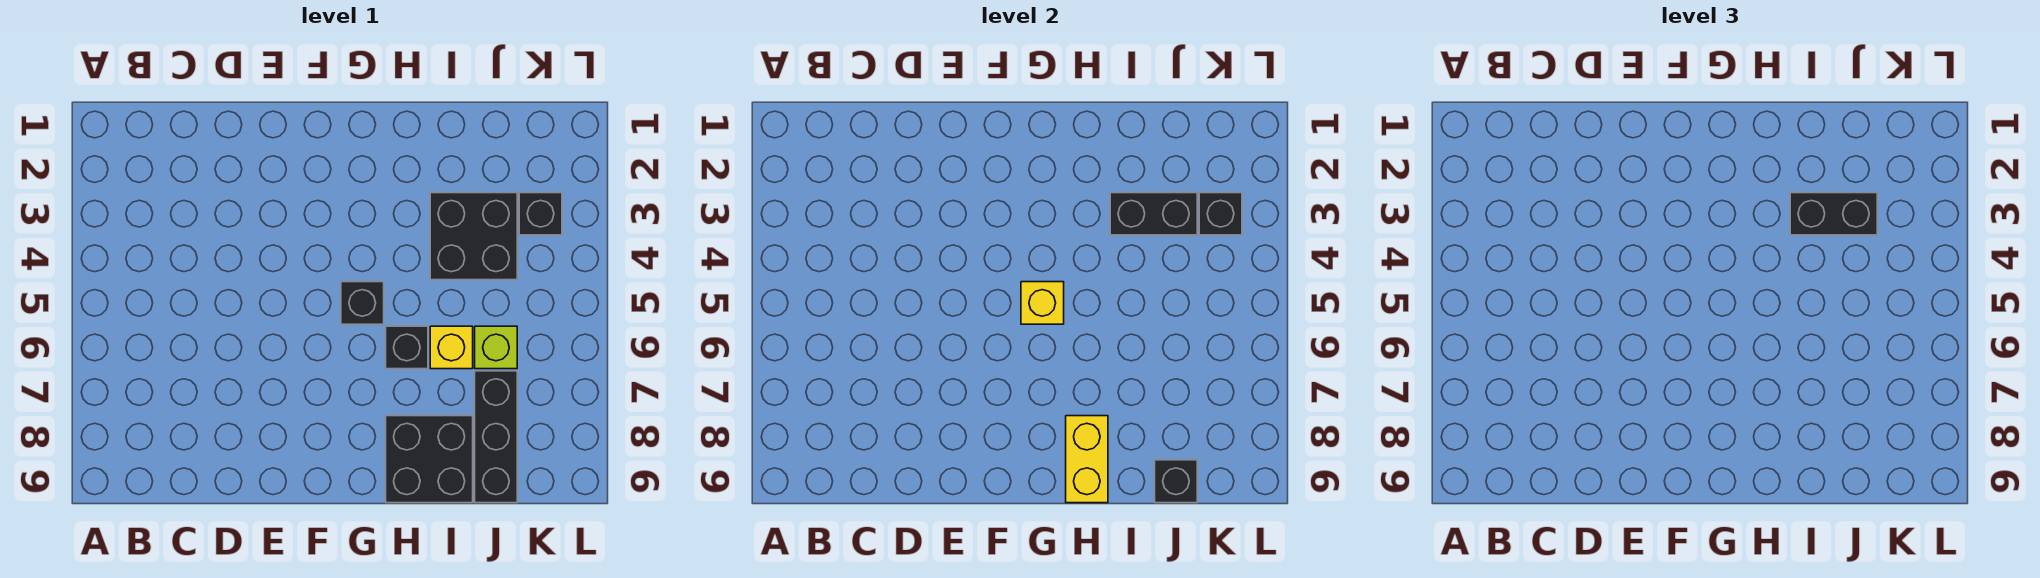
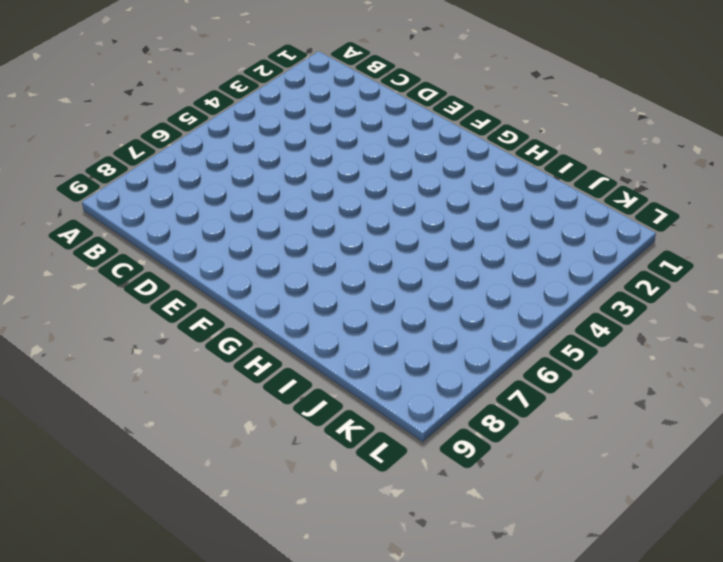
none -> black 1x1 brick [341,282,384,324]
none -> black 1x1 brick [386,326,428,369]
none -> black 2x2 brick [386,416,473,503]

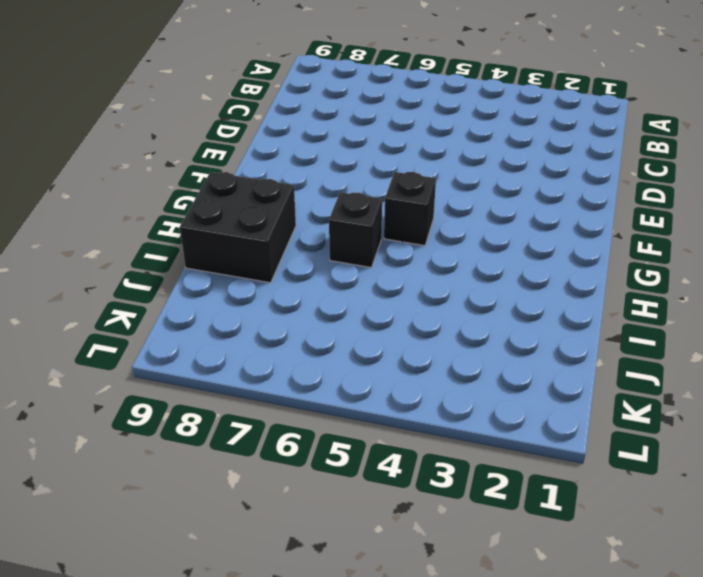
none -> black 2x2 brick [430,193,517,280]
none -> yellow 1x1 brick [430,326,473,369]
none -> lime 1x1 brick [475,326,517,369]

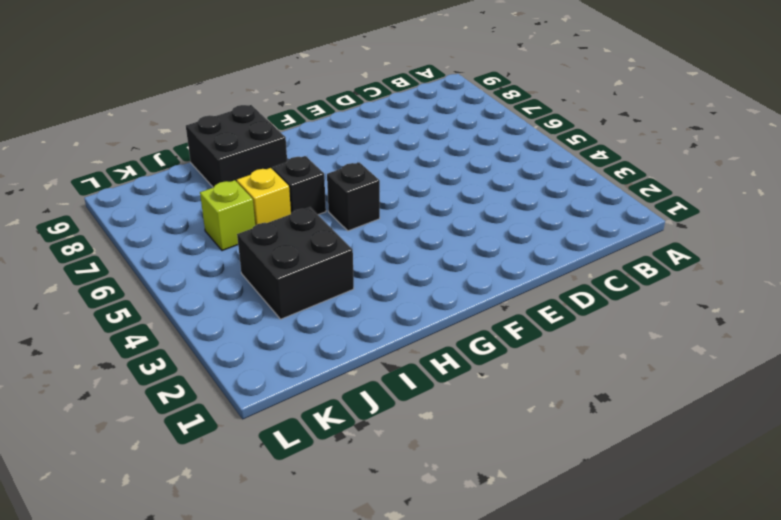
none -> black 1x3 brick [475,371,517,503]
none -> black 1x1 brick [519,193,562,235]
none -> yellow 1x1 brick [1021,282,1064,324]

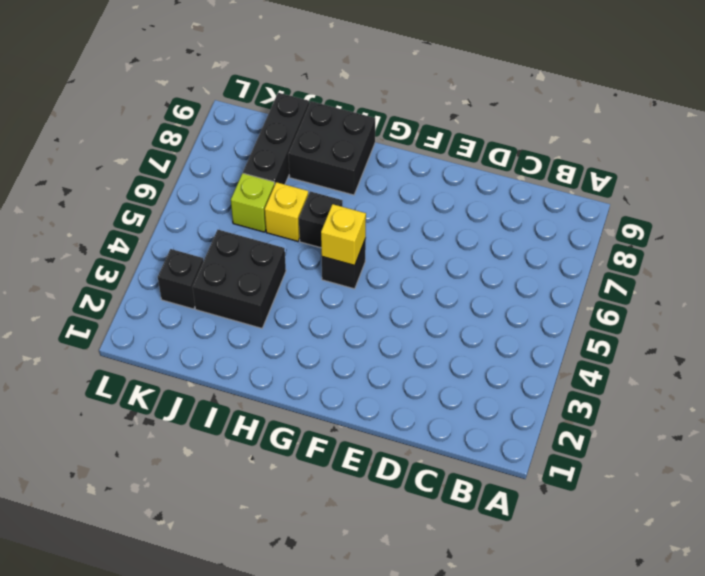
none -> yellow 1x2 brick [1066,416,1108,503]
none -> black 1x2 brick [1110,193,1197,235]
none -> black 1x1 brick [1155,460,1197,503]

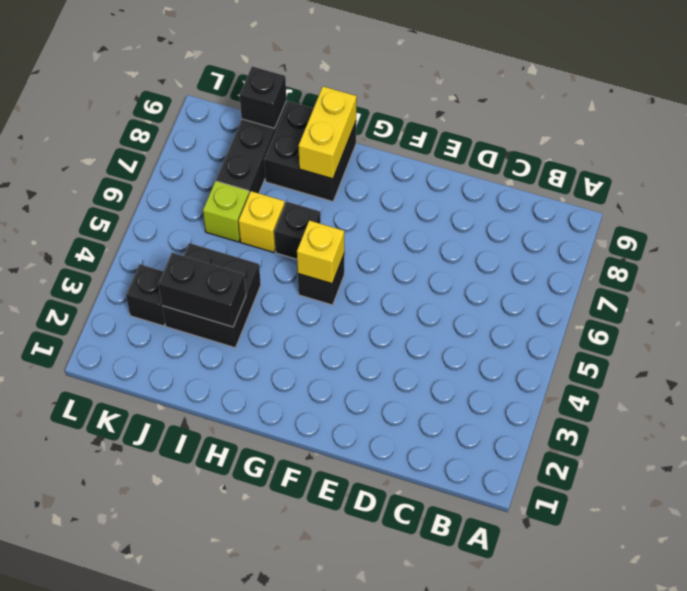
none -> black 1x1 brick [1199,193,1242,235]
none -> black 1x2 brick [1790,193,1877,235]

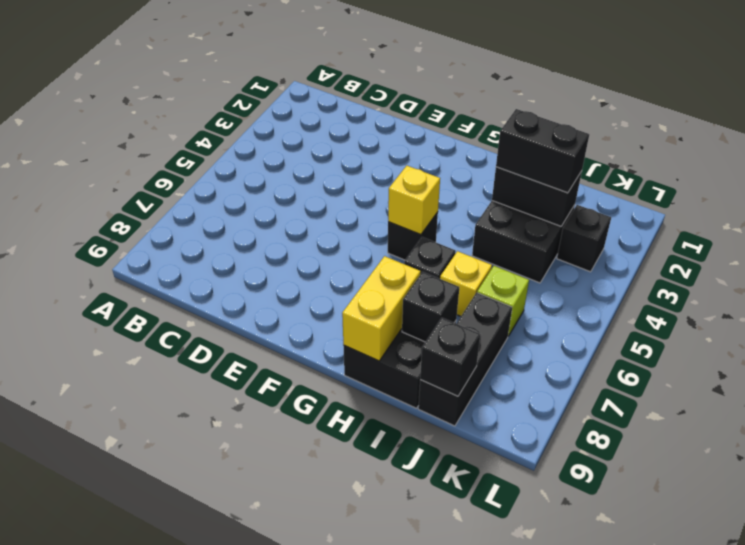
black 1x1 brick [402,272,459,342] -> black 1x1 brick moved to [1199,193,1242,235]

